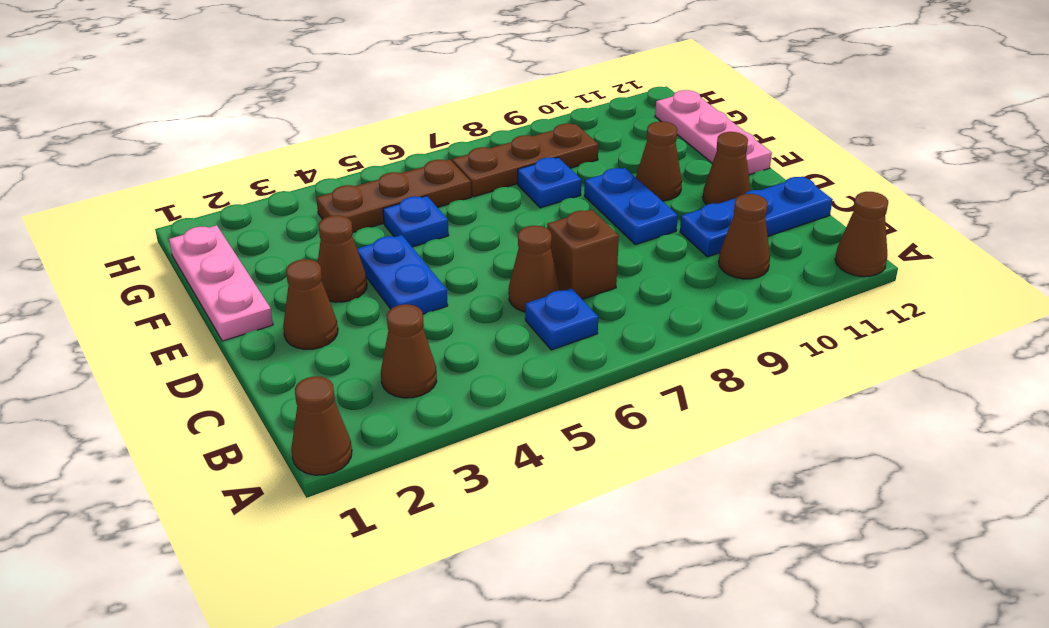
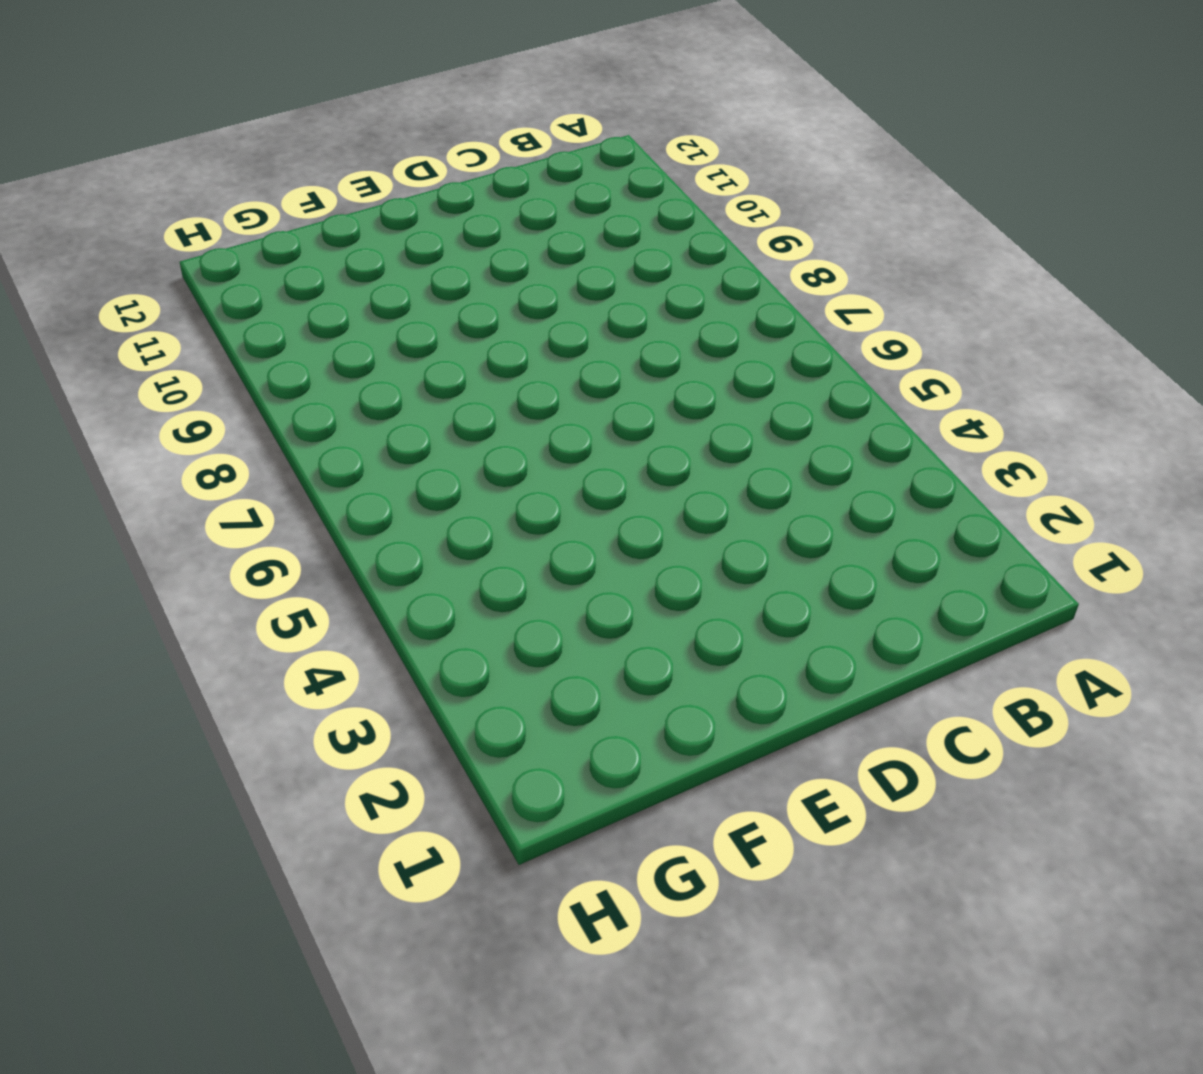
none -> brown 1x1 cone [291,376,352,475]
none -> brown 1x1 cone [835,192,888,277]
none -> brown 1x1 cone [381,304,437,398]

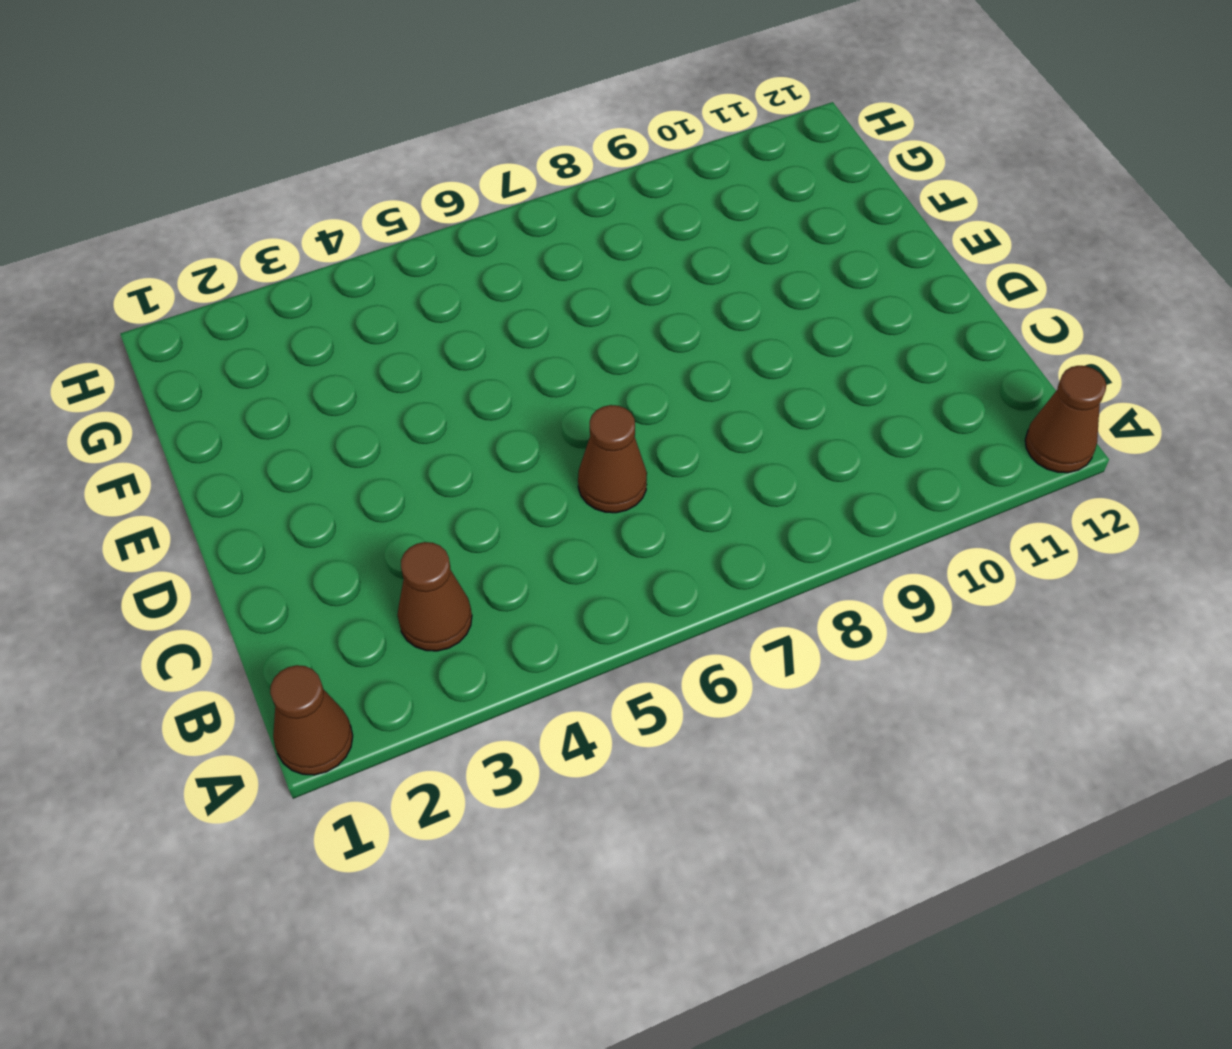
none -> blue 1x1 plate [525,288,598,350]
none -> brown 1x1 cone [719,194,770,279]
none -> brown 1x1 brick [547,210,619,299]

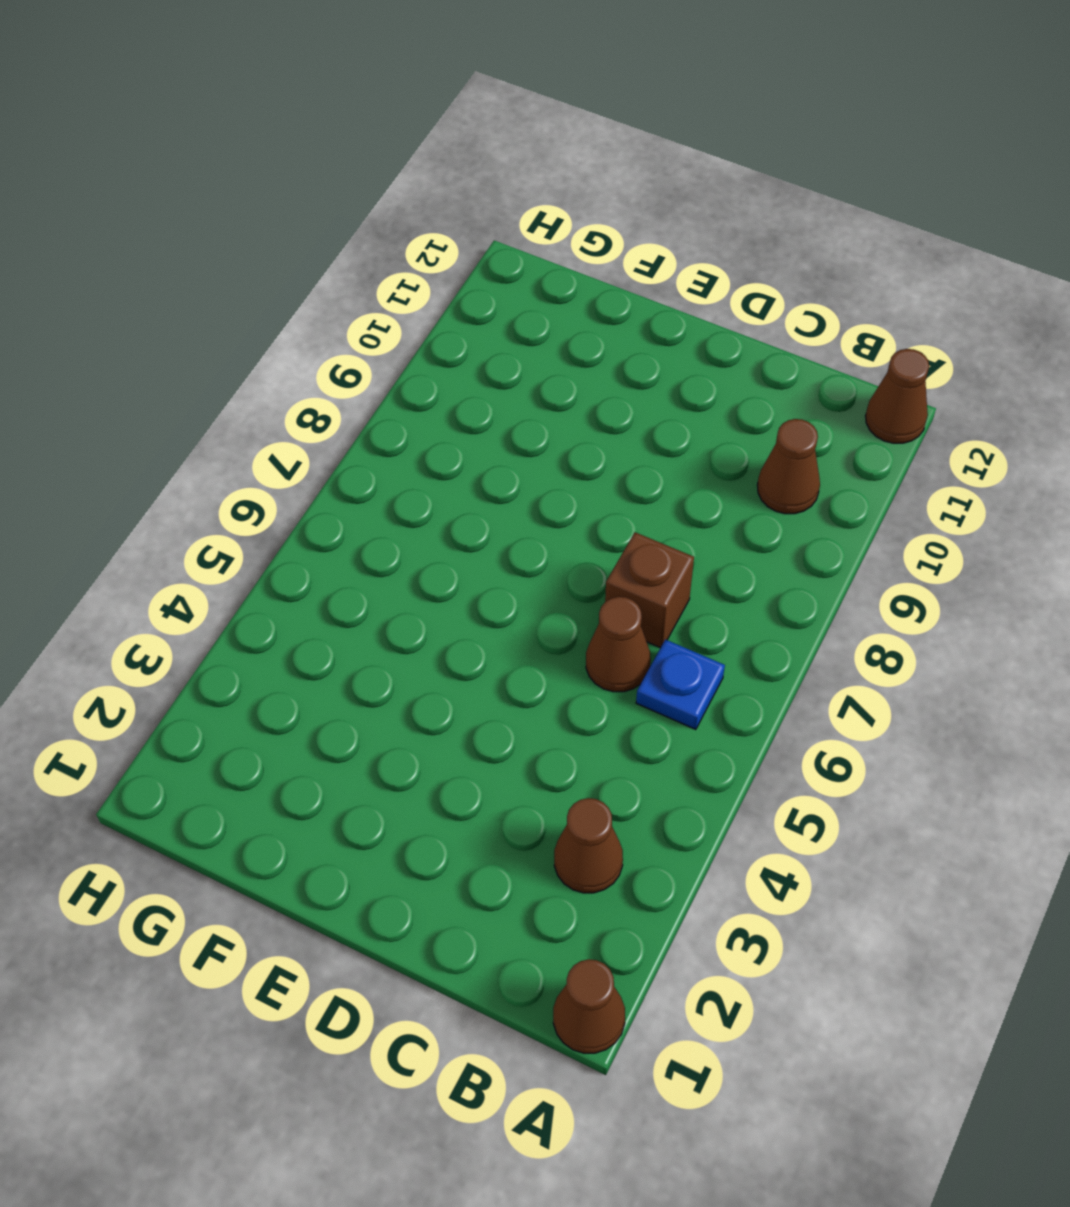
none -> blue 1x3 plate [680,177,833,257]
none -> brown 1x1 cone [283,259,338,349]
none -> blue 1x2 plate [357,235,448,314]

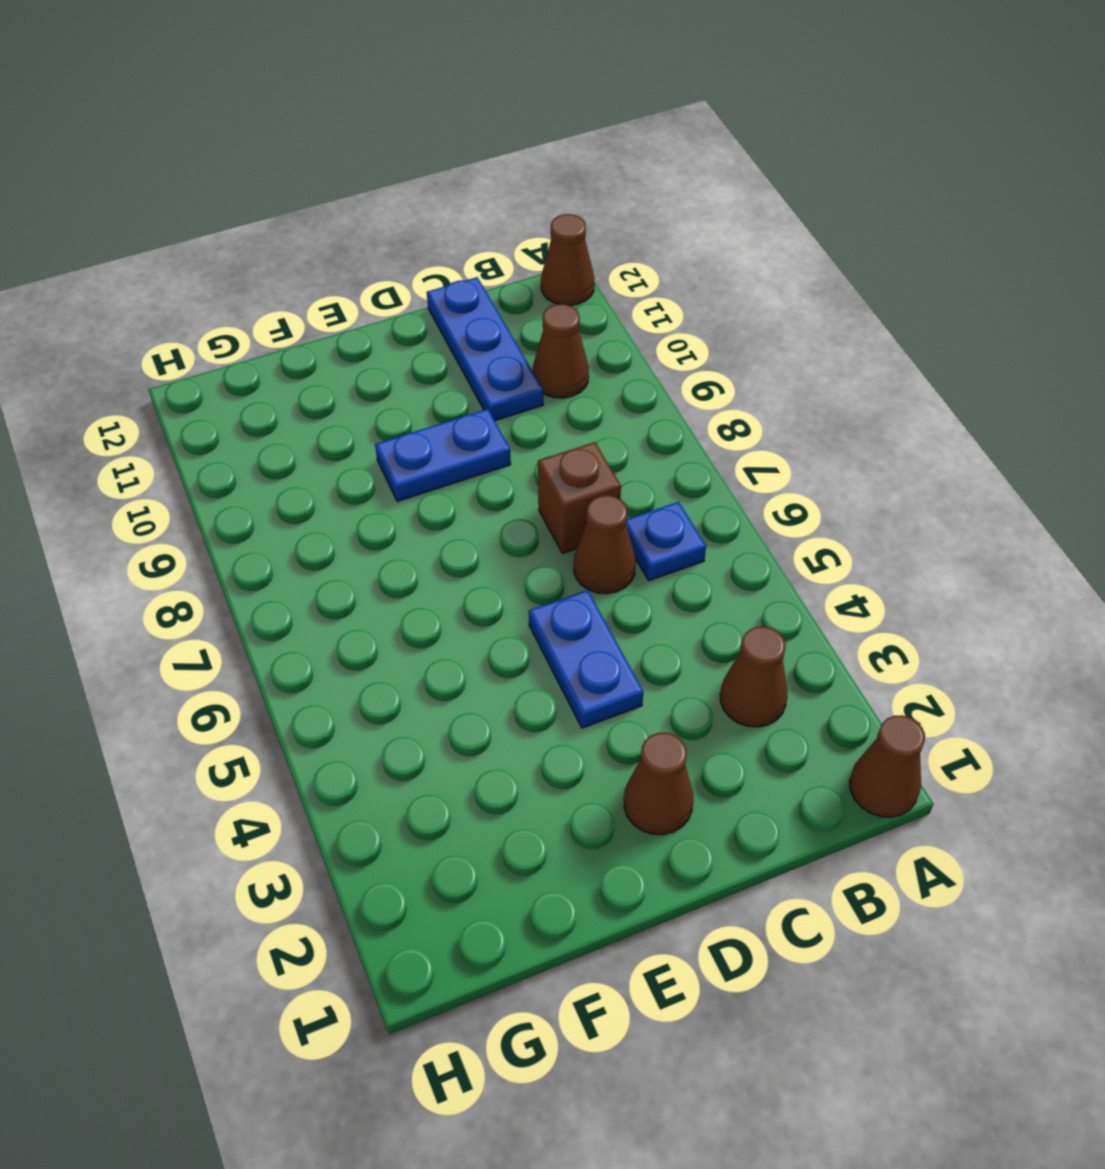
blue 1x2 plate [529,590,643,728] -> blue 1x2 plate turned to [357,235,448,314]
none -> brown 1x1 cone [703,132,751,205]
none -> pink 1x3 plate [169,225,273,341]
none -> brown 1x1 cone [318,215,367,302]

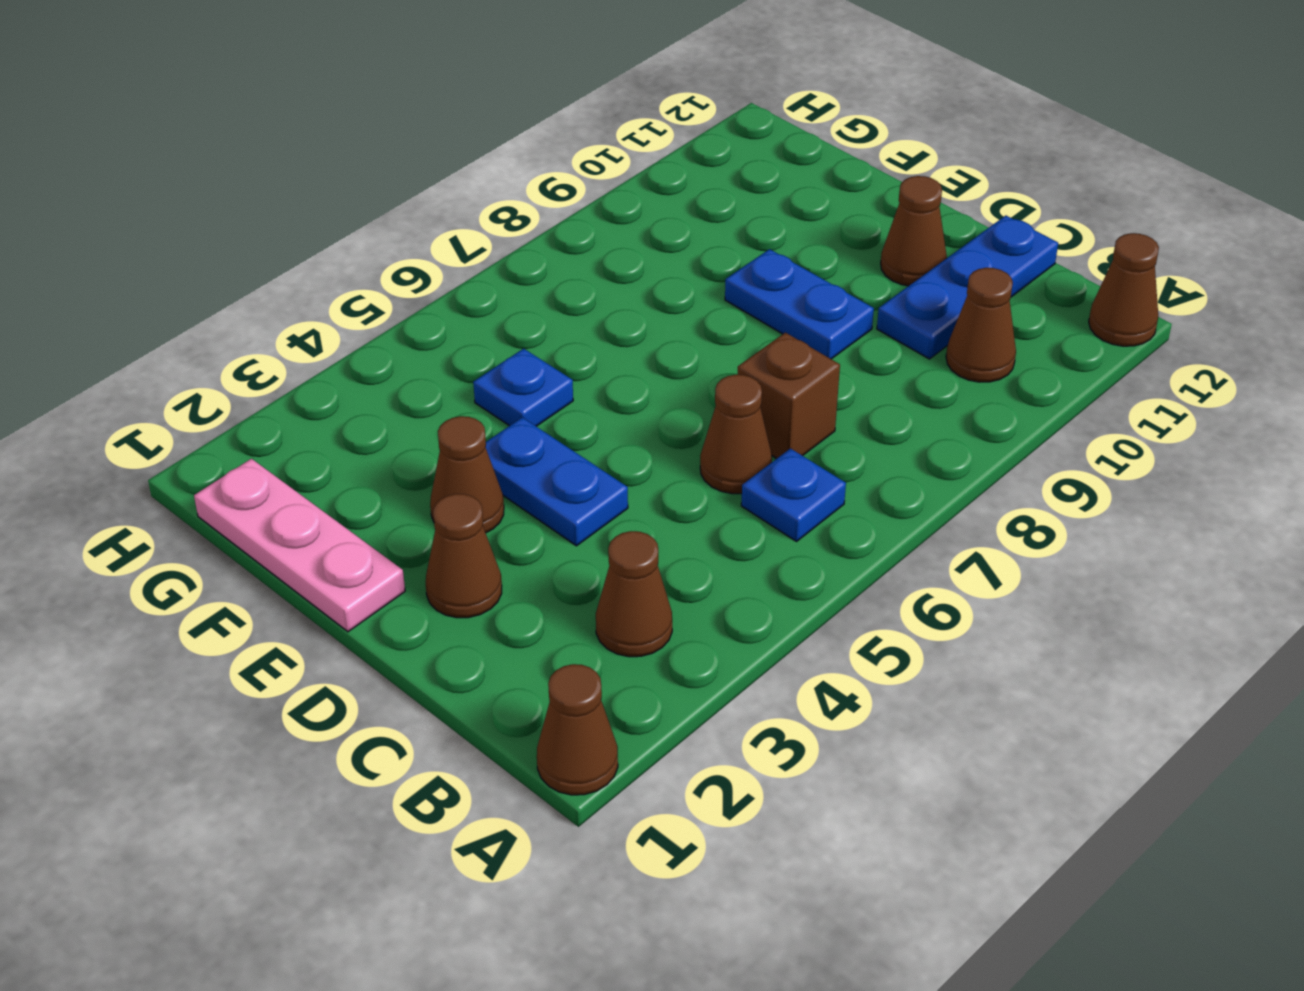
none -> brown 1x1 cone [636,121,682,201]
none -> pink 1x3 plate [655,90,772,175]
none -> blue 1x1 plate [518,158,581,208]

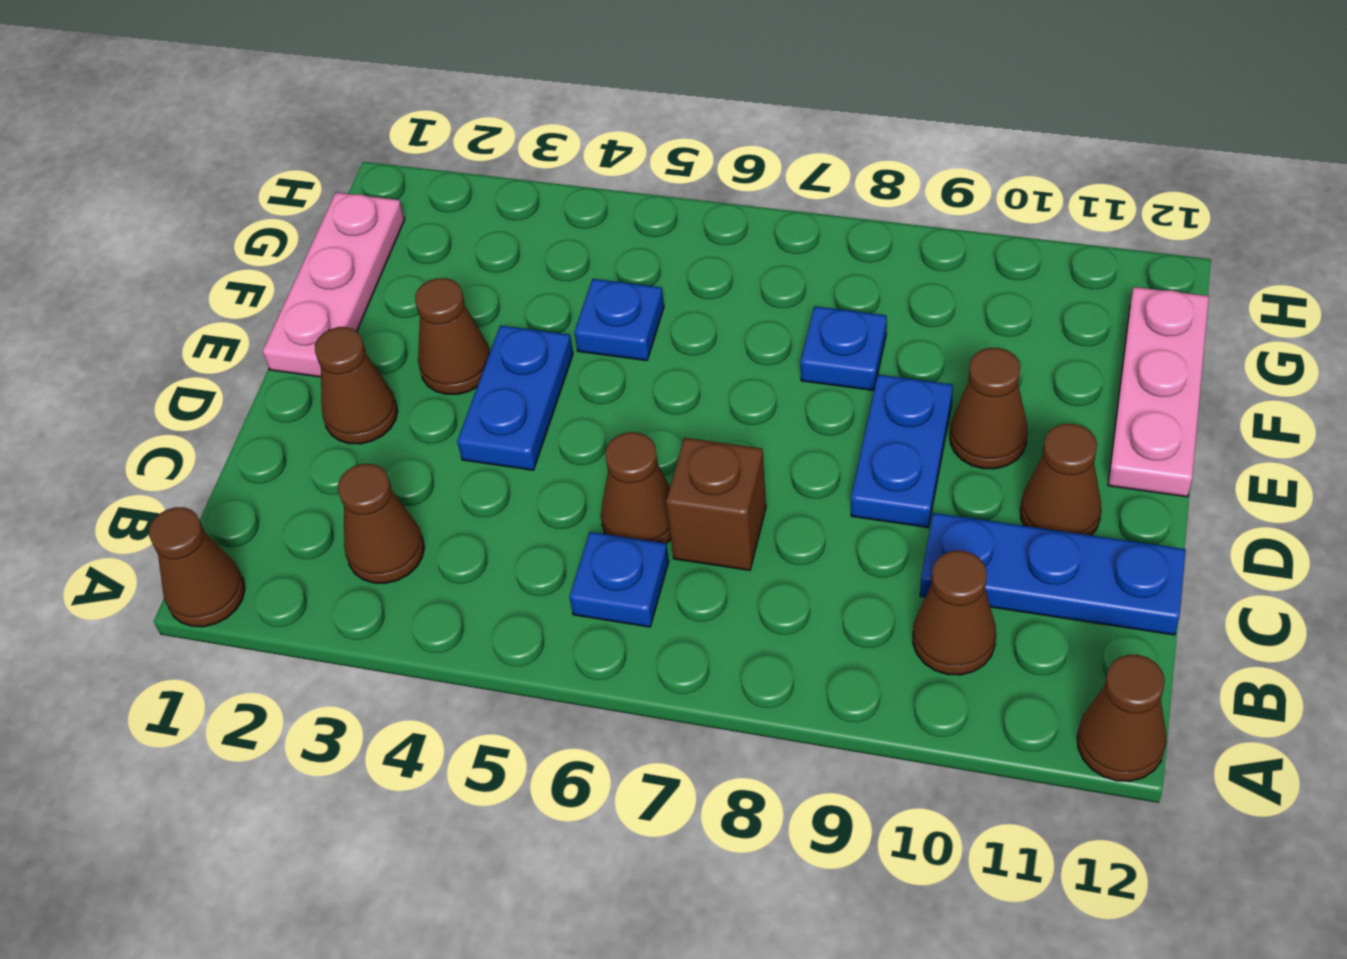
none -> brown 1x3 plate [316,160,471,232]
none -> brown 1x3 plate [452,124,598,197]

